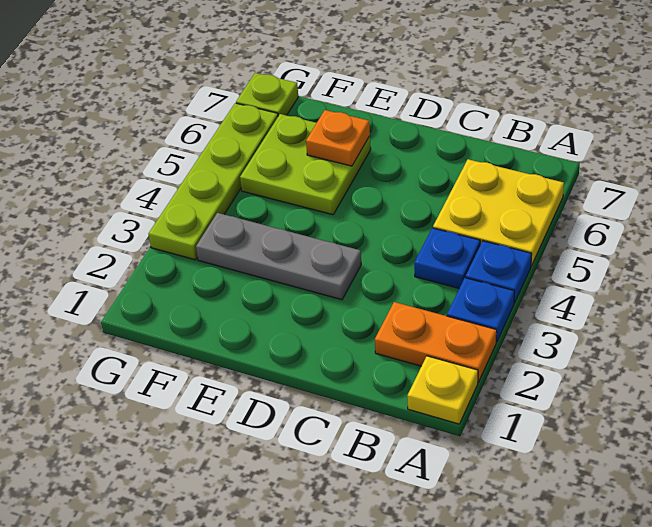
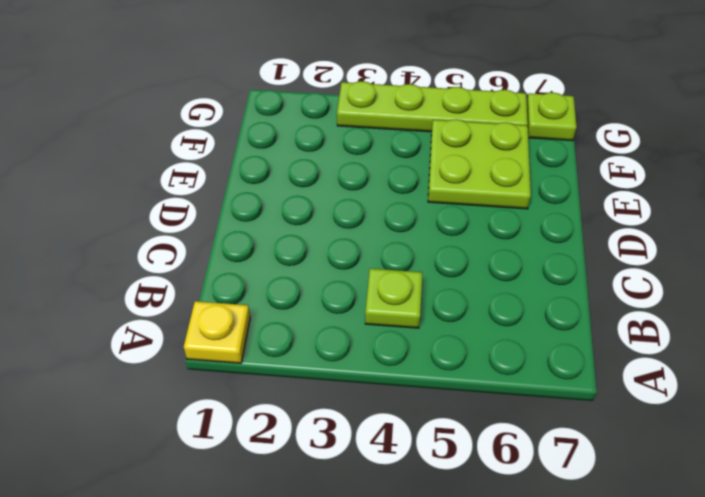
lime 1x1 plate [365,269,422,328] -> blue 1x1 plate [414,228,480,288]
none -> orange 1x2 plate [375,302,497,382]
none -> blue 1x1 plate [447,278,514,342]

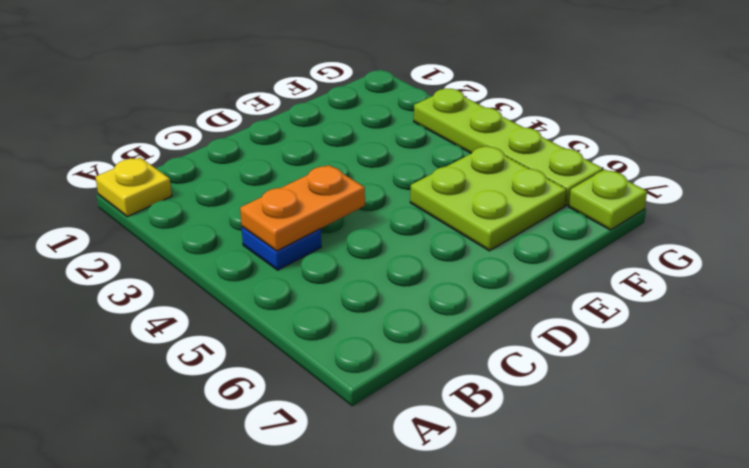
orange 1x2 plate [240,165,365,251] -> orange 1x2 plate moved to [375,302,497,382]
none -> blue 1x1 plate [447,278,514,342]
none -> blue 1x1 plate [466,241,532,303]

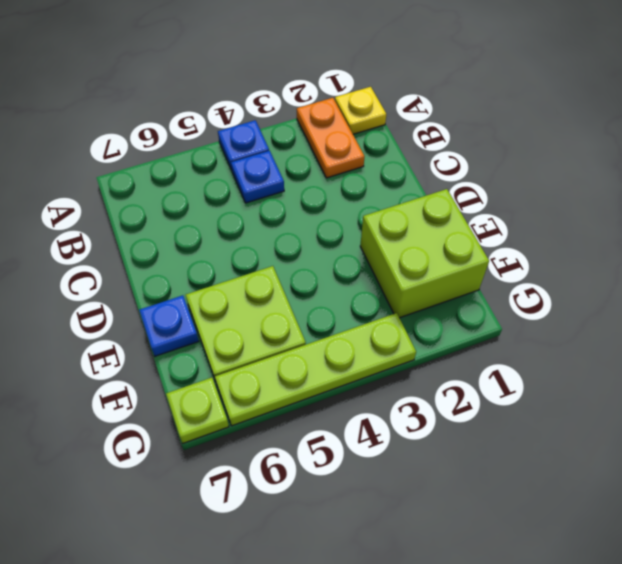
lime 2x2 brick [360,189,489,318] -> none
blue 1x1 plate [139,295,199,356] -> blue 1x1 plate moved to [447,278,514,342]
none -> yellow 2x2 plate [433,159,564,266]
none -> grey 1x3 plate [196,213,361,300]

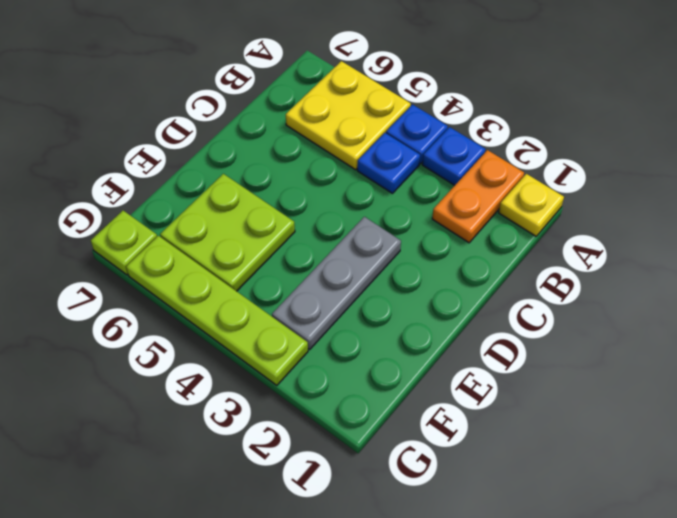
none -> orange 1x1 plate [306,110,370,166]

